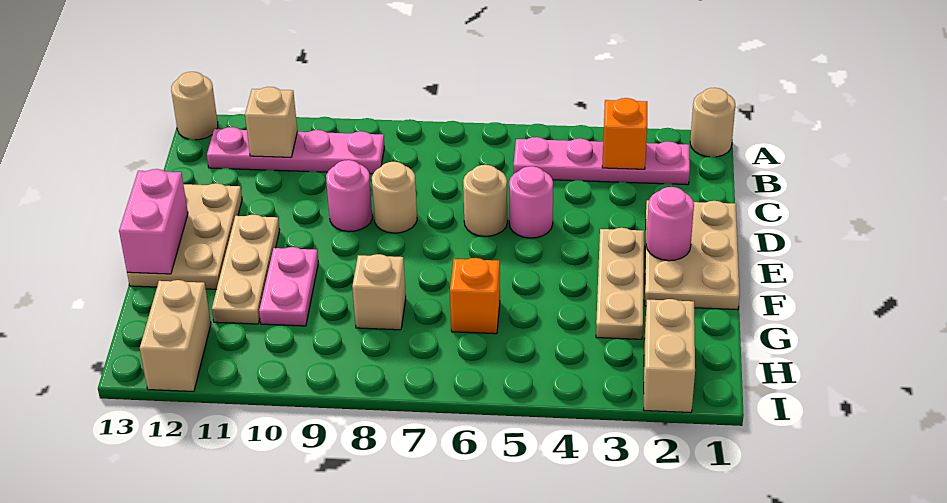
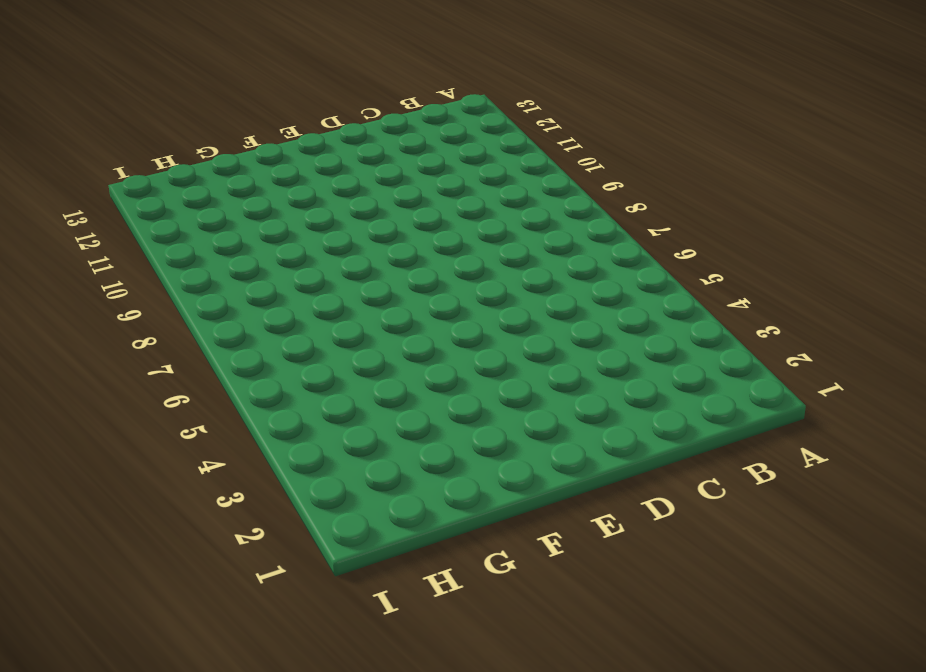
none -> tan 1x1 round brick [690,88,735,157]
none -> tan 1x1 round brick [171,72,218,140]
none -> pink 1x4 plate [513,137,690,185]

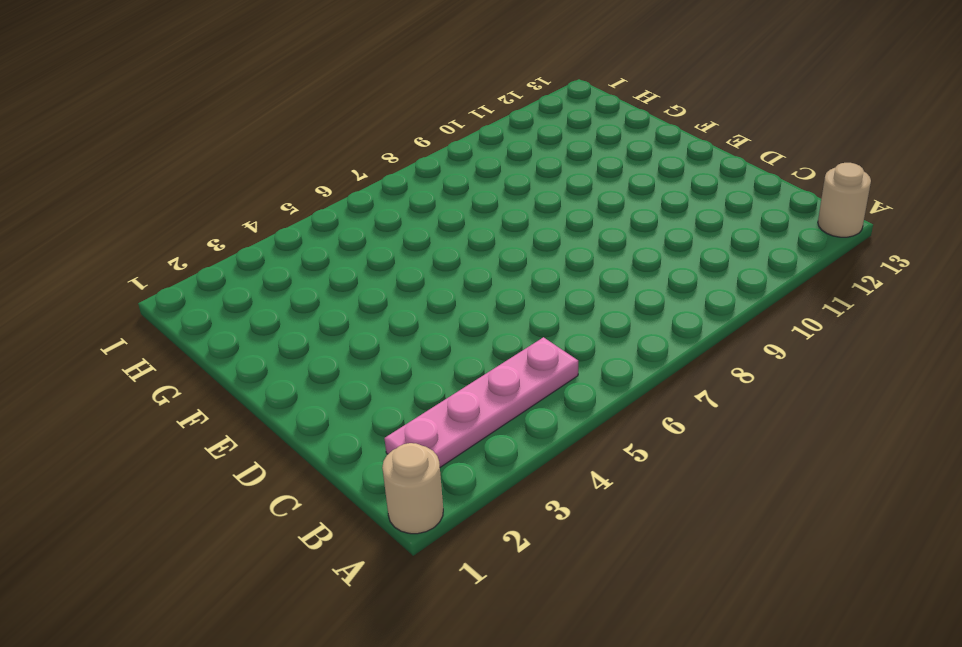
none -> pink 1x4 plate [207,127,384,174]
none -> tan 2x3 plate [645,200,740,310]
none -> pink 1x1 round brick [509,166,553,238]

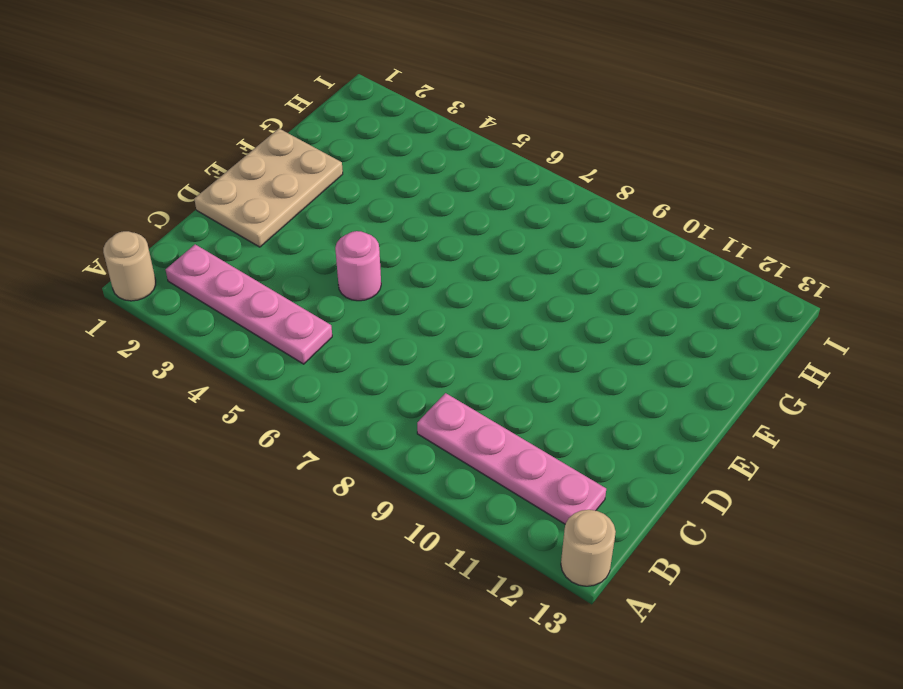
none -> tan 1x1 round brick [463,165,507,236]
none -> tan 1x1 round brick [372,162,417,233]
none -> pink 1x1 round brick [326,160,372,232]

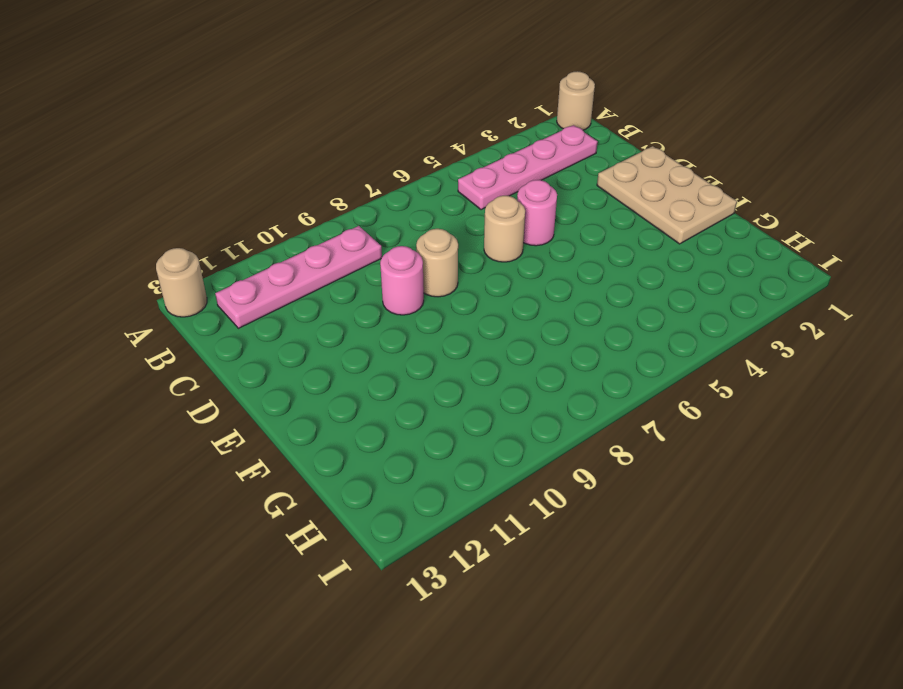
none -> tan 2x3 plate [127,183,242,289]
none -> tan 1x3 plate [596,228,644,339]
none -> tan 1x3 plate [212,215,280,324]

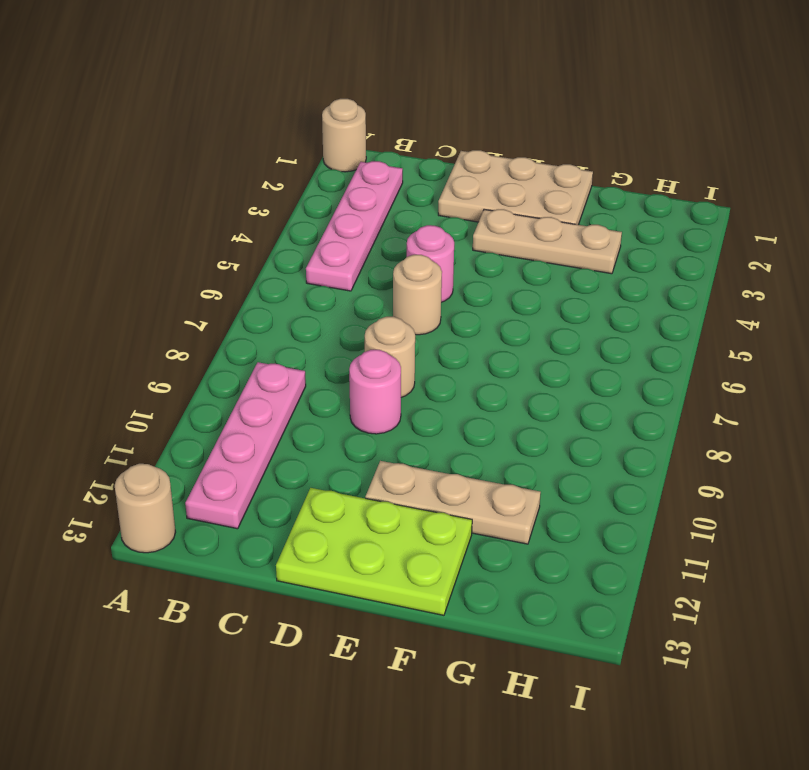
lime 2x3 plate [276,488,472,615] -> tan 2x3 plate [127,183,242,289]
none -> pink 1x2 plate [259,247,318,326]
none -> orange 1x1 brick [450,258,500,334]
none -> tan 1x1 brick [352,254,406,330]

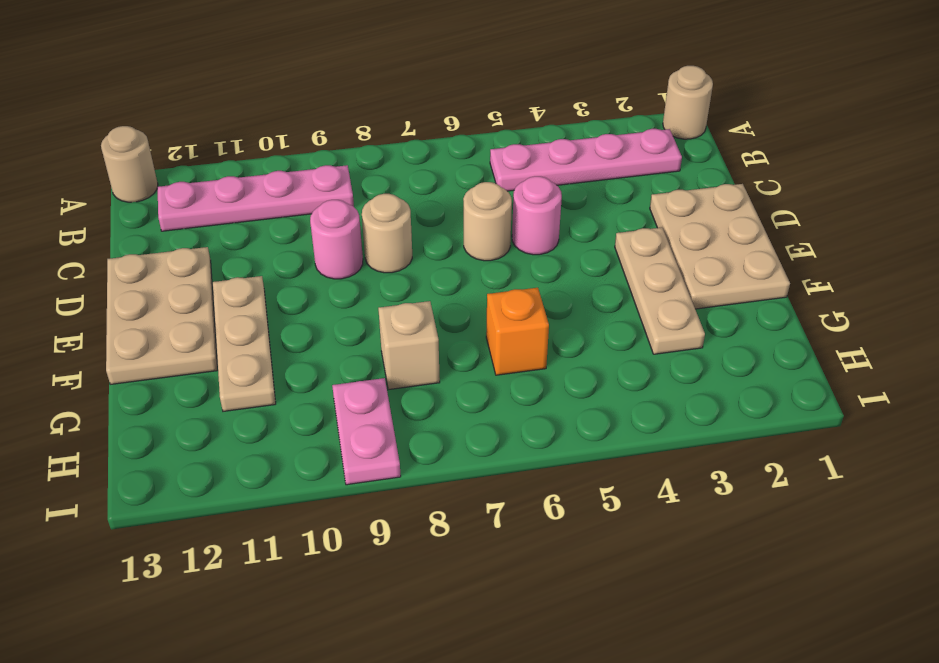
pink 1x2 plate [332,378,401,485] -> pink 1x2 plate moved to [259,247,318,326]
none -> tan 1x2 brick [644,299,695,413]
none -> tan 1x2 brick [140,280,211,391]
none -> orange 1x1 brick [602,98,647,169]

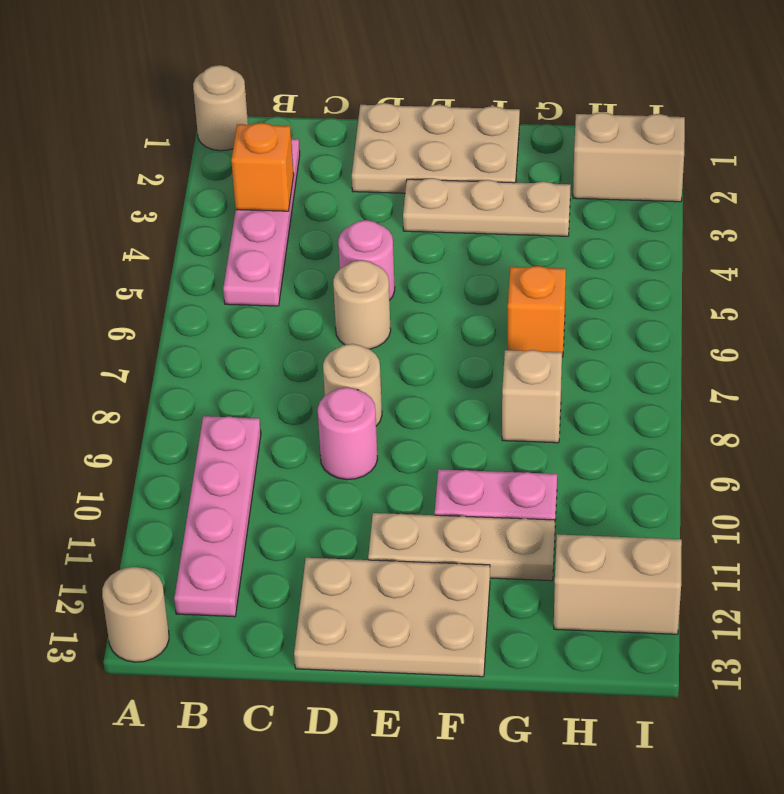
none -> tan 1x1 brick [245,87,298,157]
none -> pink 1x1 round brick [646,187,694,261]
none -> pink 1x2 brick [119,169,188,274]

